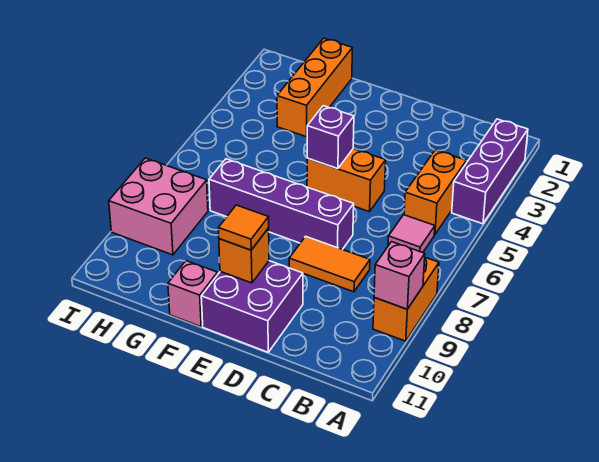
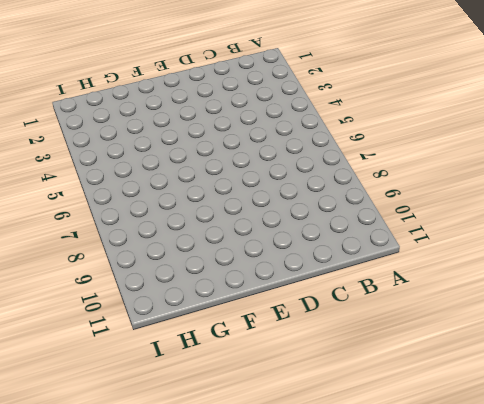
none -> purple 1x3 brick [452,119,528,224]
none -> orange 1x2 brick [373,257,439,341]
none -> orange 1x2 brick [404,150,466,235]

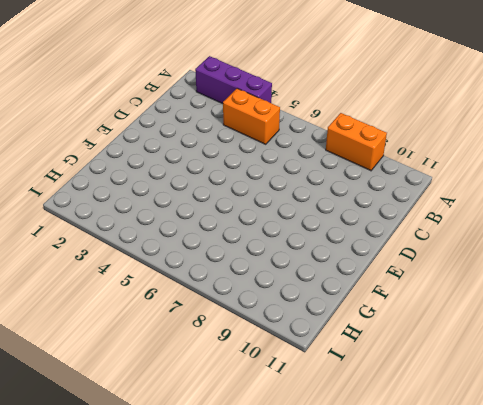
none -> pink 1x1 tile [388,215,435,253]
none -> orange 1x2 tile [289,236,370,292]
none -> orange 1x2 brick [307,149,386,212]

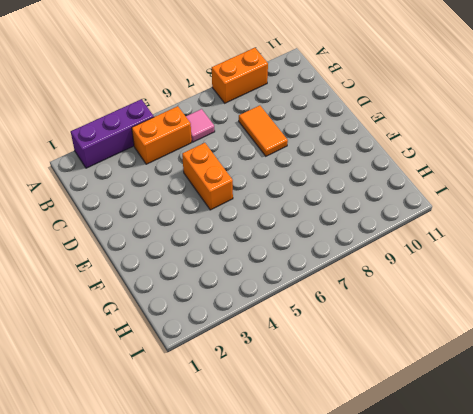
none -> purple 1x4 brick [209,159,354,249]
none -> purple 2x2 brick [201,261,303,352]
none -> pink 1x1 brick [168,261,218,327]

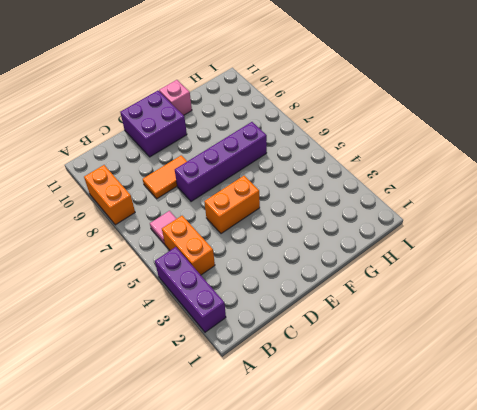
none -> orange 1x3 brick [277,38,353,137]
none -> pink 2x2 brick [109,158,208,255]
none -> pink 1x1 brick [374,242,425,309]

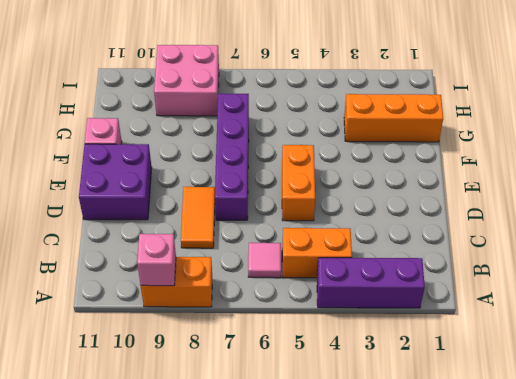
none -> purple 1x1 brick [307,106,354,169]
none -> orange 1x1 brick [219,228,269,283]
none -> orange 1x1 tile [218,205,269,250]

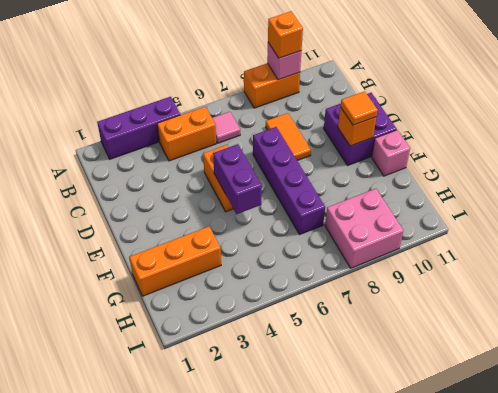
orange 1x1 brick [268,11,303,58] -> none
purple 1x2 brick [213,144,262,214] -> purple 1x1 brick [307,106,354,169]

